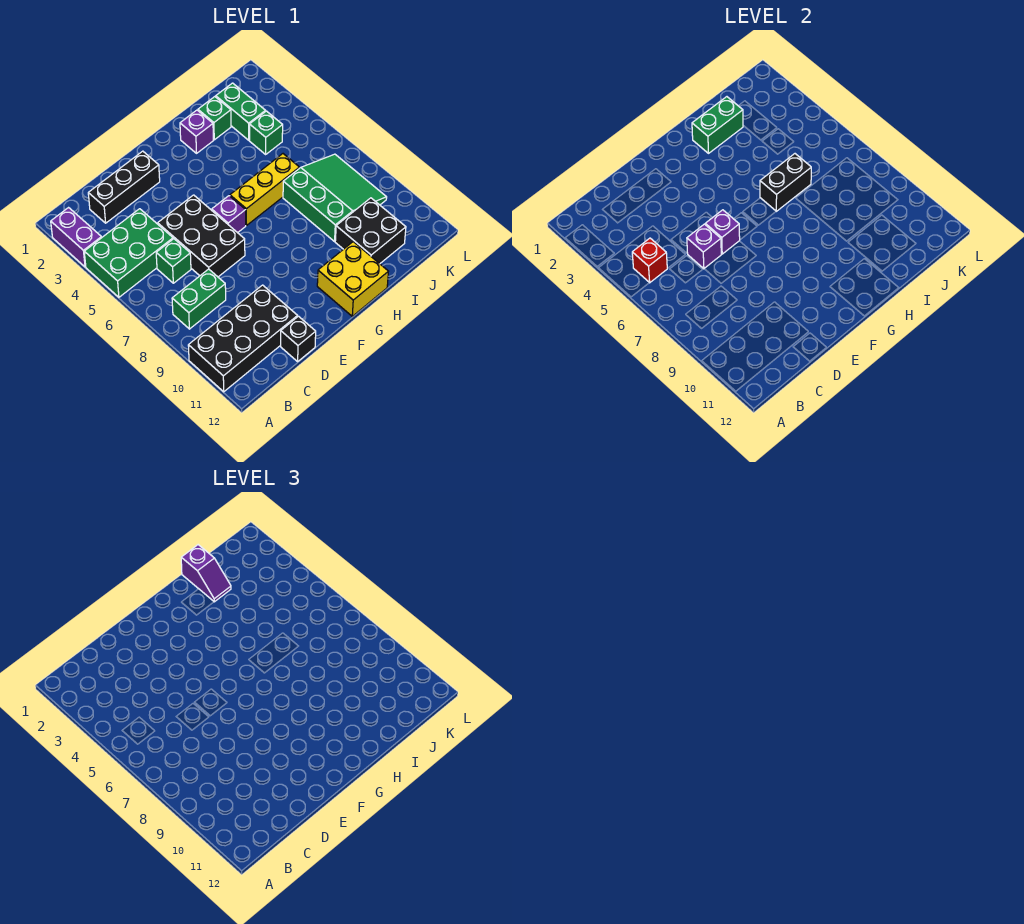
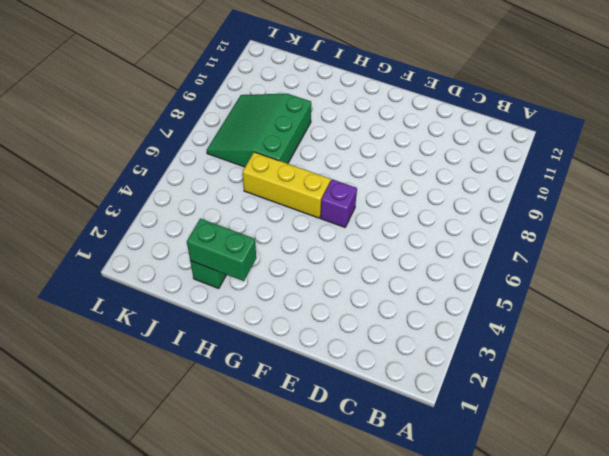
none -> purple 1x2 brick [51,208,102,267]
none -> green 2x3 brick [84,209,173,297]
none -> black 2x4 brick [188,285,298,392]

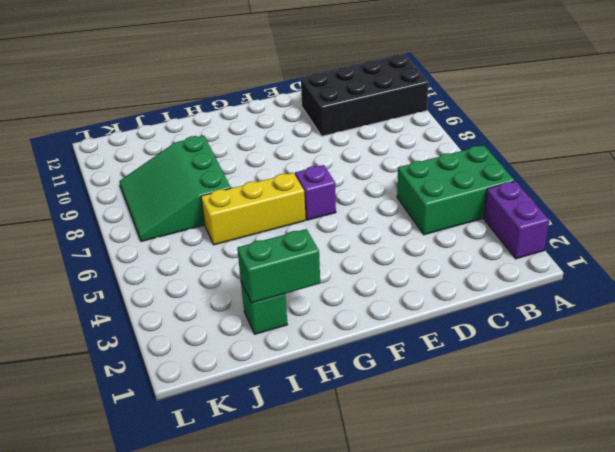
none -> green 1x2 brick [172,269,226,329]
none -> black 1x3 brick [88,151,160,223]
none -> green 1x1 brick [156,239,191,283]

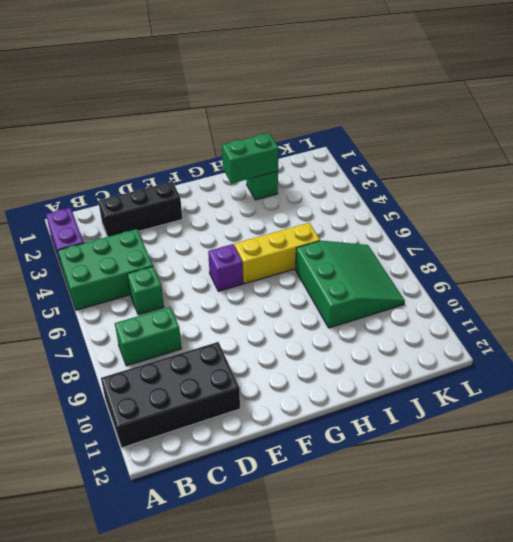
none -> black 2x3 brick [158,195,245,277]
none -> black 1x1 brick [281,316,316,361]
none -> yellow 2x2 brick [317,242,388,316]

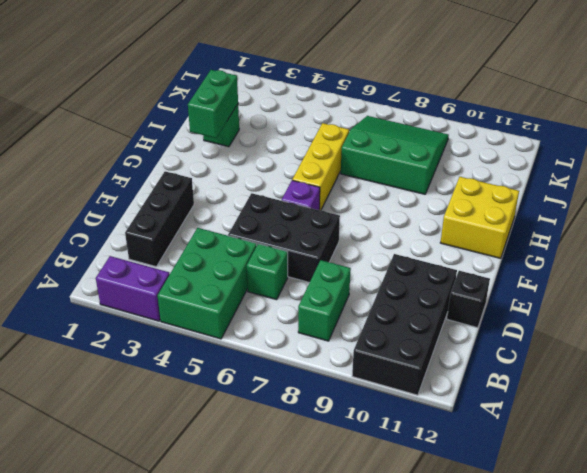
none -> purple 1x1 brick [180,110,213,153]
none -> black 2x2 brick [335,198,406,264]
none -> green 1x2 brick [216,83,266,140]

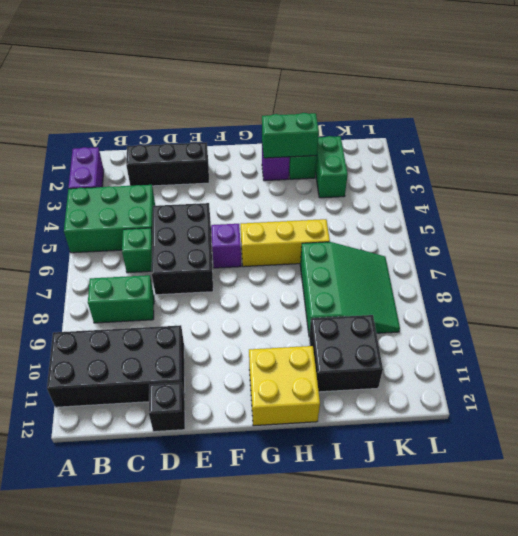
none -> green 1x1 brick [250,111,283,154]
none -> red 1x1 brick [632,238,667,283]
none -> purple 1x1 brick [687,224,721,269]

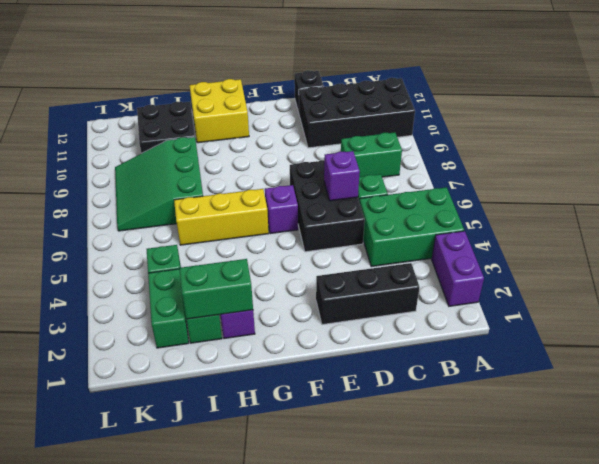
none -> red 1x1 brick [632,238,667,283]
none -> purple 1x1 brick [705,210,740,254]
none -> black 1x2 brick [760,154,811,211]

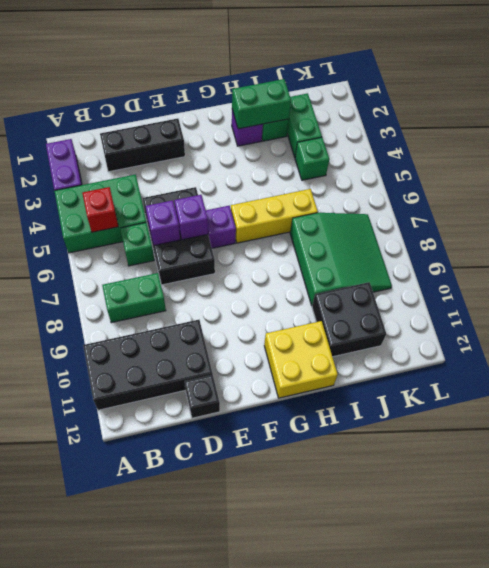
none -> black 1x2 brick [760,154,811,211]
none -> purple 1x2 slope [181,545,231,602]

